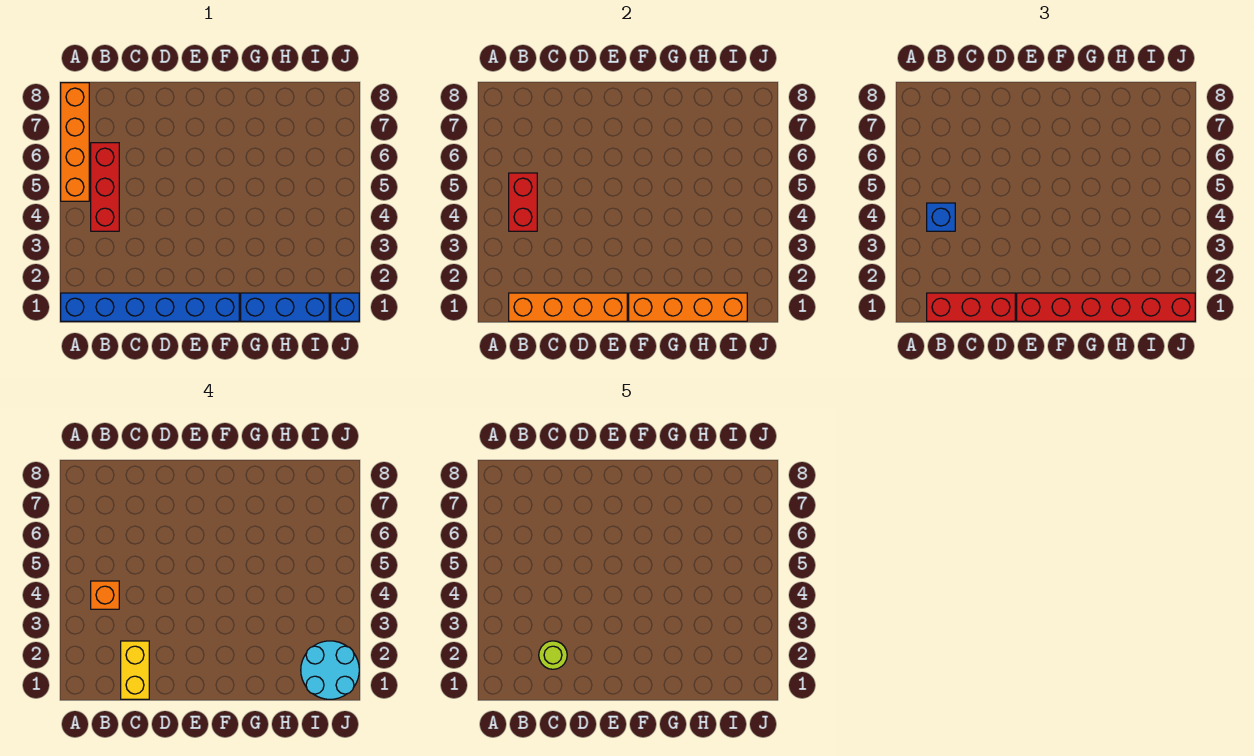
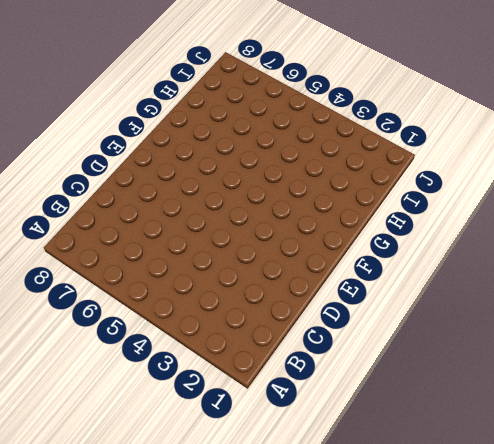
none -> blue 1x6 brick [61,293,239,321]
none -> orange 1x4 brick [61,83,89,201]
none -> red 1x3 brick [91,143,119,231]

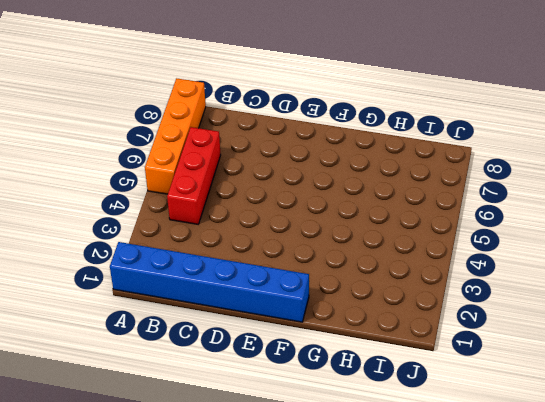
none -> blue 1x3 brick [241,293,329,321]
none -> blue 1x1 brick [331,293,359,321]
none -> orange 1x4 brick [509,293,627,321]

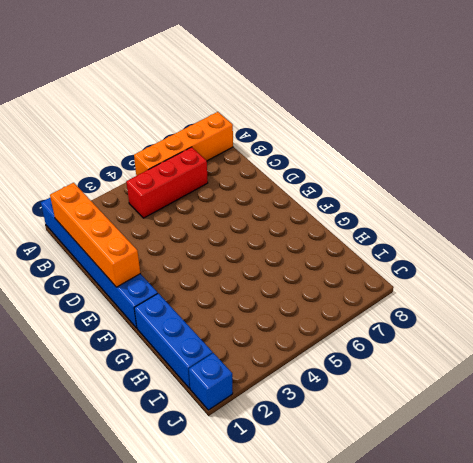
none -> red 1x2 brick [509,173,537,231]
none -> orange 1x4 brick [629,293,747,321]
none -> red 1x3 brick [927,293,1015,321]

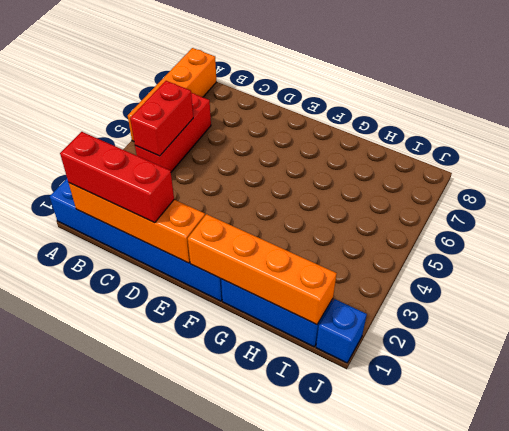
none -> blue 1x1 brick [927,203,955,231]
none -> red 1x6 brick [1017,293,1195,321]
none -> orange 1x1 brick [91,581,119,609]

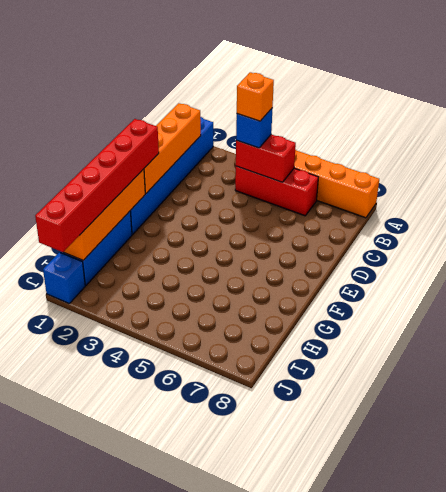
none -> red 1x3 brick [927,293,1015,321]
none -> yellow 1x2 brick [121,641,149,699]
none -> cyan 2x2 round brick [301,641,359,699]

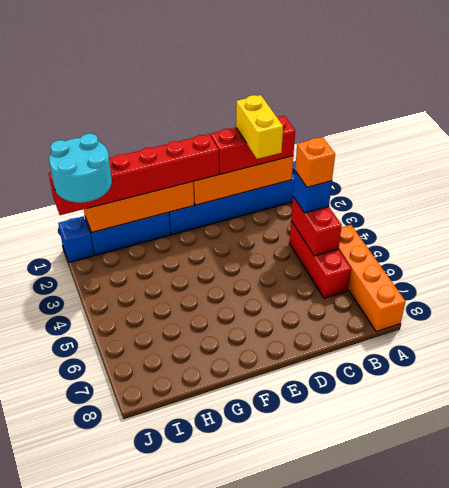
none -> lime 1x1 round brick [539,641,567,669]

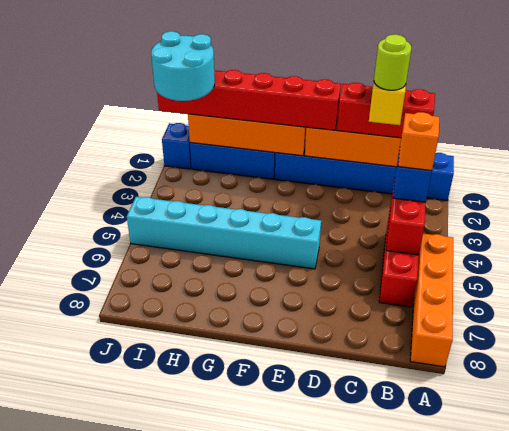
cyan 1x6 brick [127,197,321,269] -> none

